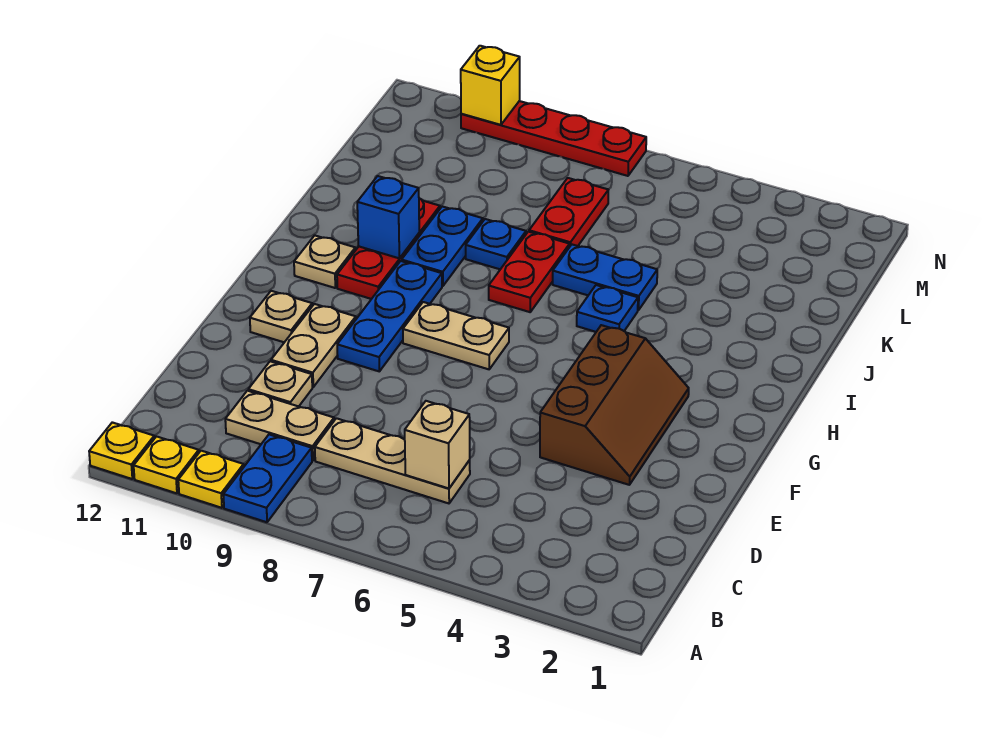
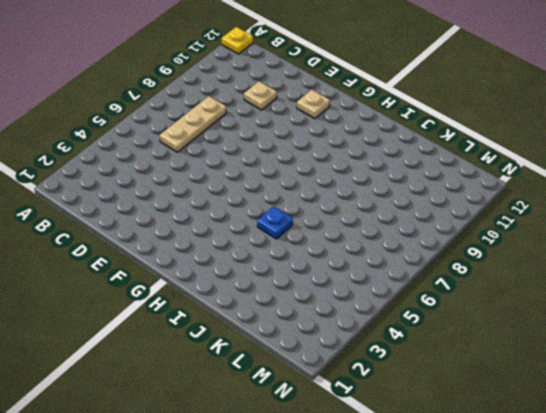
none -> blue 1x2 plate [223,434,312,522]
none -> yellow 1x1 plate [178,451,244,508]
none -> yellow 1x1 plate [134,437,199,493]

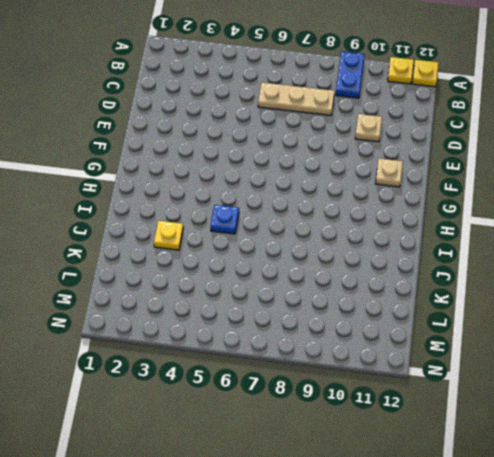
yellow 1x1 plate [154,221,183,250] -> yellow 1x1 plate moved to [178,451,244,508]
none -> tan 1x2 plate [225,391,334,461]
none -> brown 2x3 slope [540,325,689,485]
none -> tan 1x2 plate [271,304,356,387]

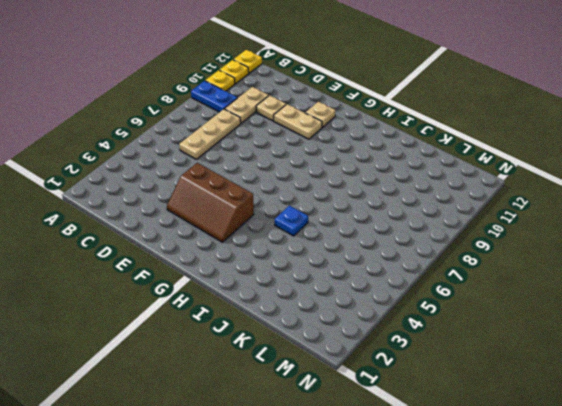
none -> blue 1x3 plate [337,261,442,371]
none -> tan 1x2 plate [403,302,509,369]
none -> red 1x3 plate [337,199,440,299]

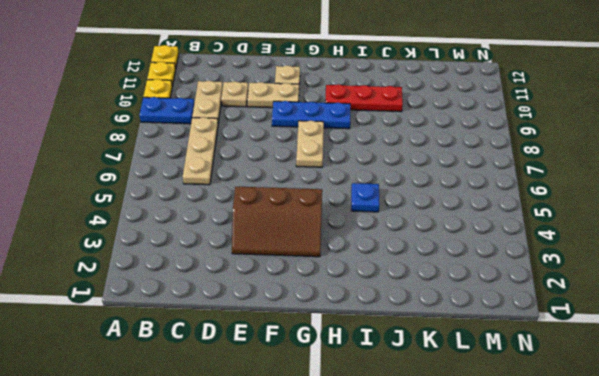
none -> tan 1x1 plate [294,235,355,288]
none -> red 1x2 plate [489,232,570,312]
none -> blue 1x2 plate [402,206,483,286]

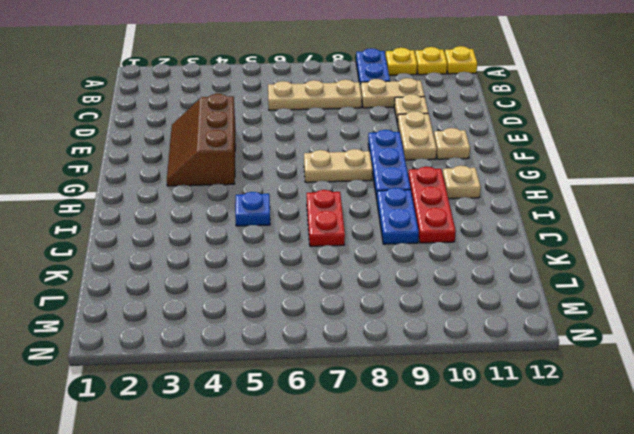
none -> blue 1x2 plate [553,245,657,310]
none -> blue 1x1 plate [466,219,526,269]
none -> red 1x2 plate [529,178,608,246]

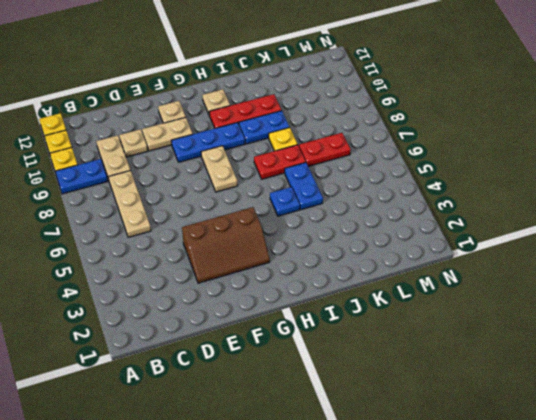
yellow 1x1 plate [269,127,298,151] -> blue 1x1 plate [466,219,526,269]
none -> red 1x4 plate [461,101,646,176]
none -> tan 1x1 brick [404,401,470,488]
none -> blue 1x1 brick [357,176,419,258]

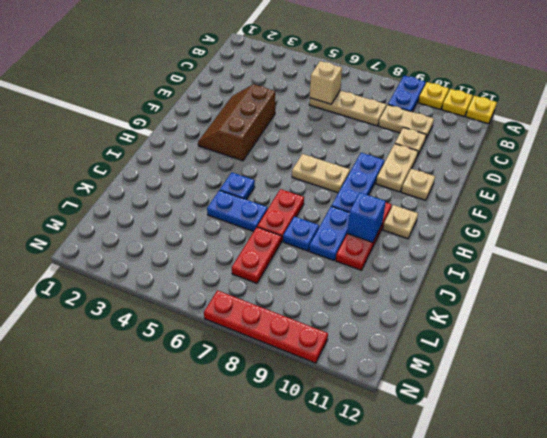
none -> yellow 1x1 brick [461,46,520,125]

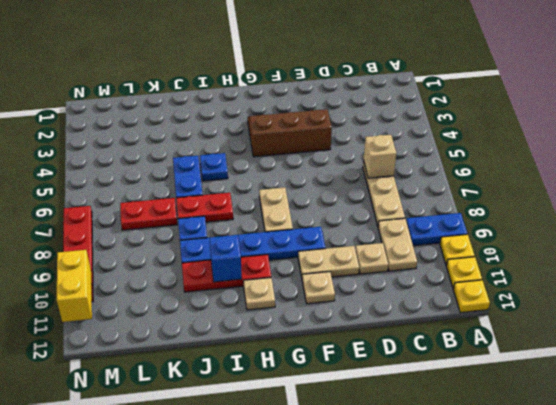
yellow 1x2 brick [57,250,92,322] -> yellow 1x1 brick [461,46,520,125]

